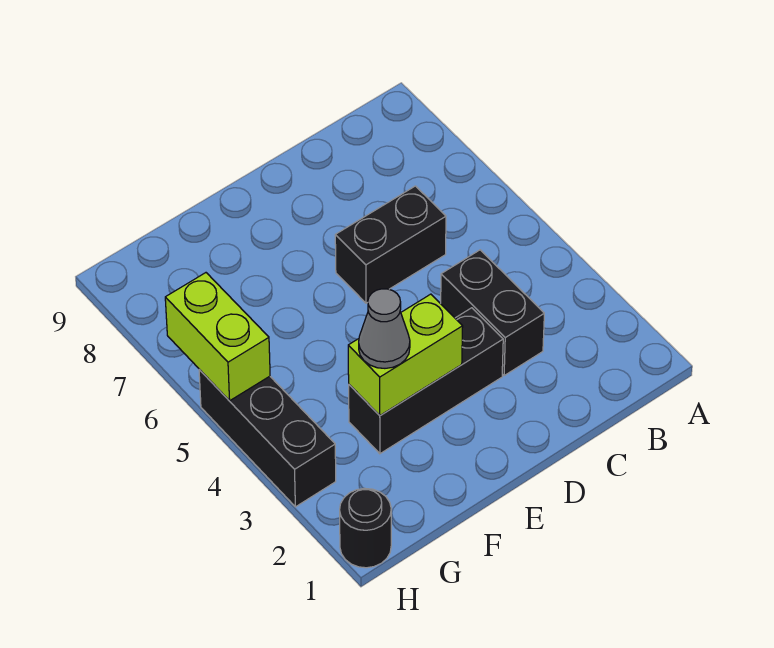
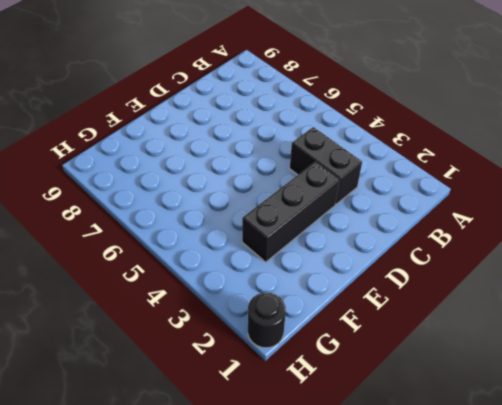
none -> black 1x2 brick [335,186,446,303]
none -> black 1x3 brick [199,370,336,507]

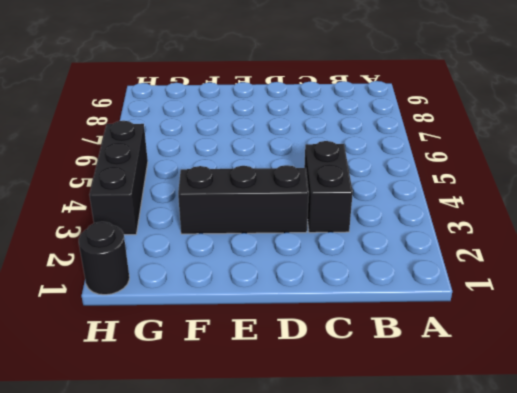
none -> black 1x2 brick [335,186,446,303]
none -> lime 1x2 brick [348,294,463,415]

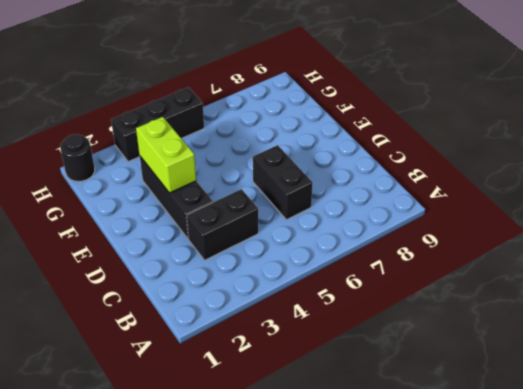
none -> lime 1x2 brick [165,273,270,401]
none -> grey 1x1 cone [359,289,410,368]

